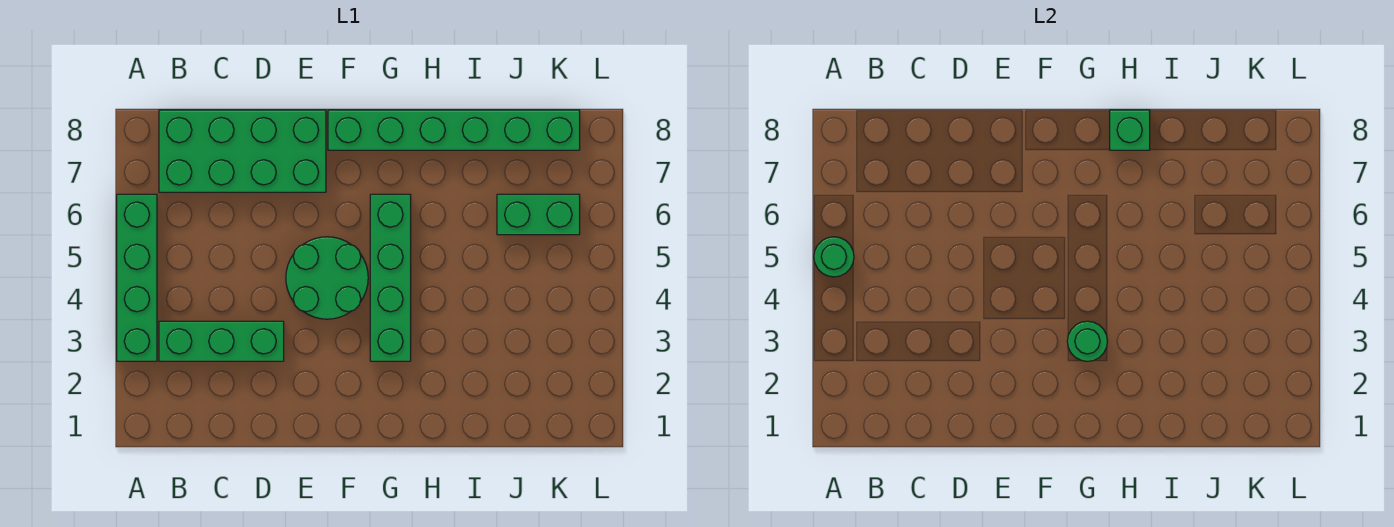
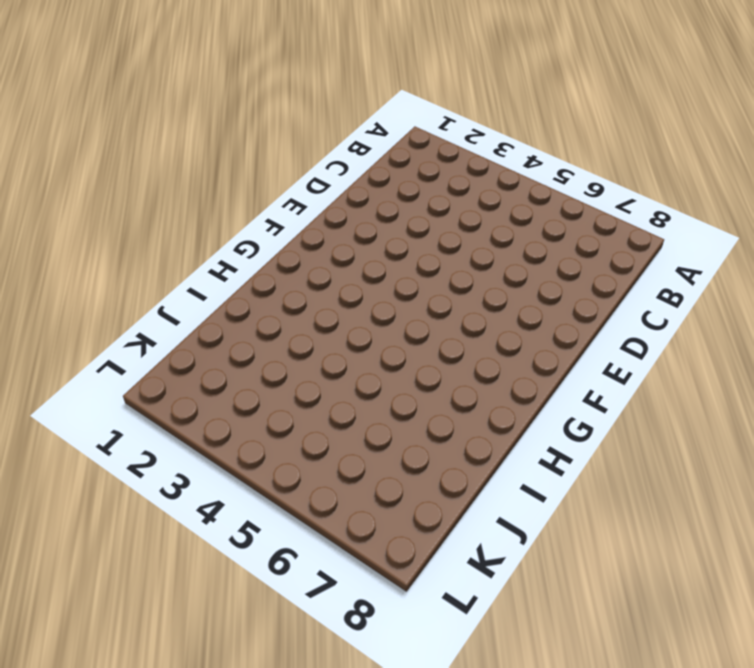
none -> green 1x4 brick [117,194,157,361]
none -> green 1x3 brick [159,321,284,361]

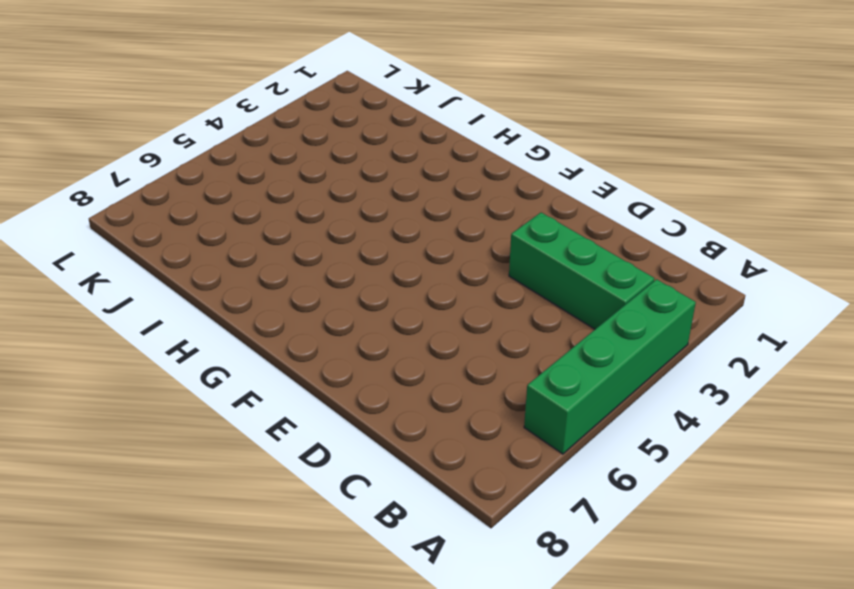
none -> green 2x4 brick [159,110,326,192]
none -> green 2x2 round brick [286,237,368,319]

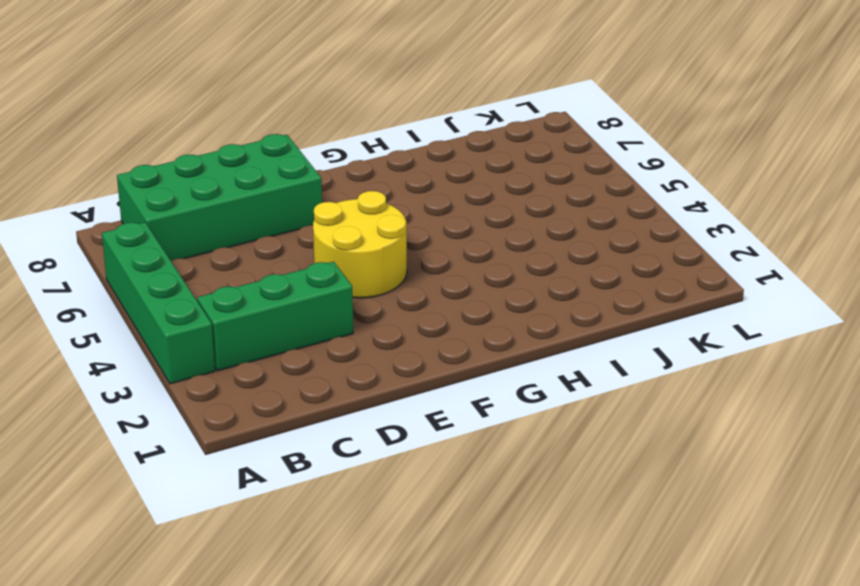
yellow 2x2 round brick [313,191,407,298] -> green 2x2 round brick [286,237,368,319]
none -> green 1x6 brick [328,110,580,150]
none -> green 1x4 brick [370,194,411,361]

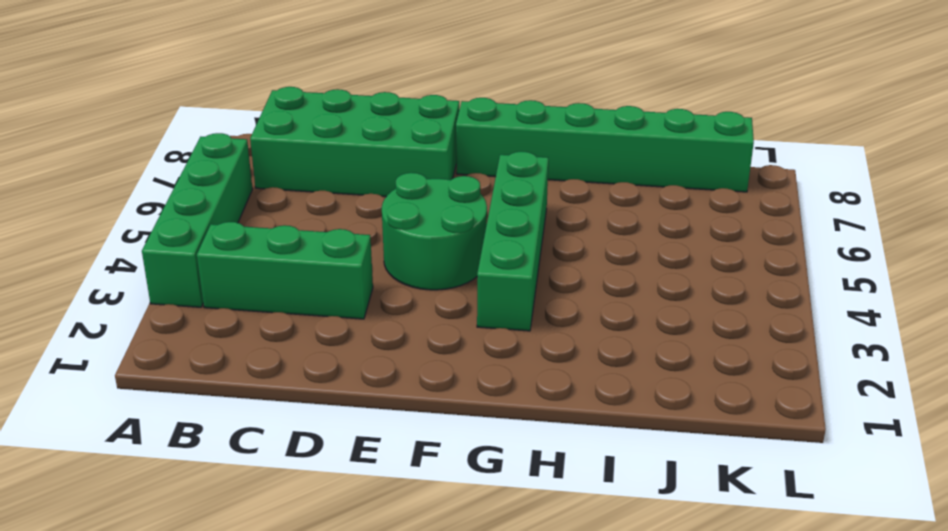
none -> green 1x2 brick [497,194,580,235]
none -> green 1x1 round brick [814,237,854,277]

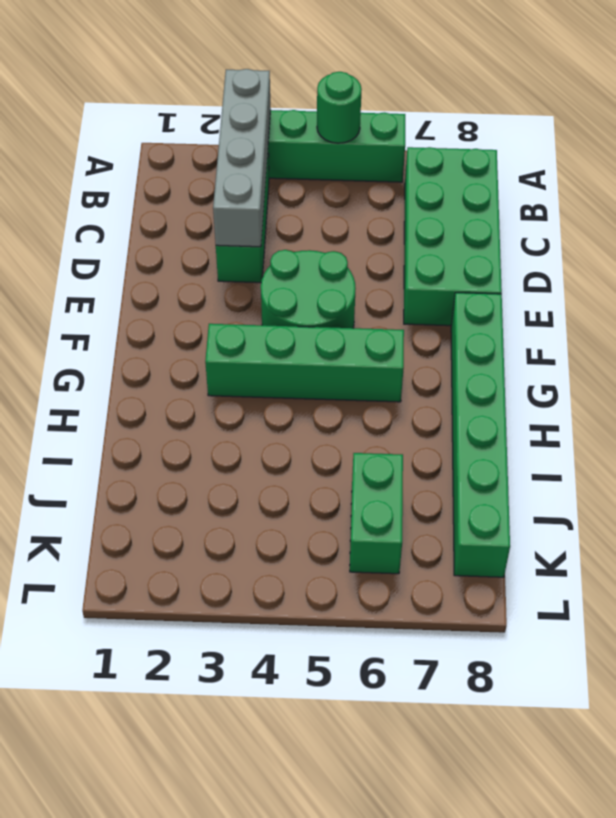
grey 1x4 brick [213,69,271,247] -> none
none -> green 1x1 round brick [1067,321,1108,361]
none -> green 1x1 brick [1110,110,1150,150]

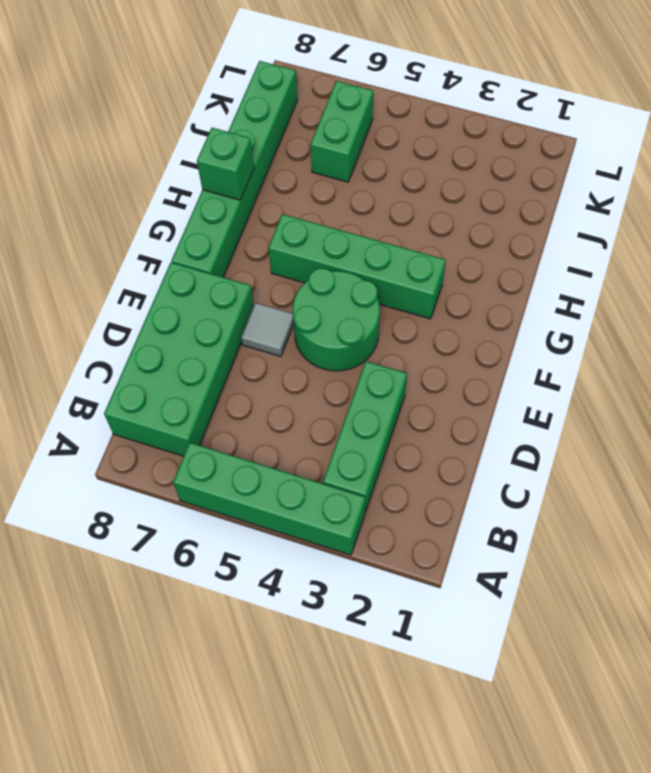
grey 1x1 tile [241,303,294,356] -> none
none -> green 1x1 round brick [814,237,854,277]
none -> green 1x1 round brick [1067,321,1108,361]

